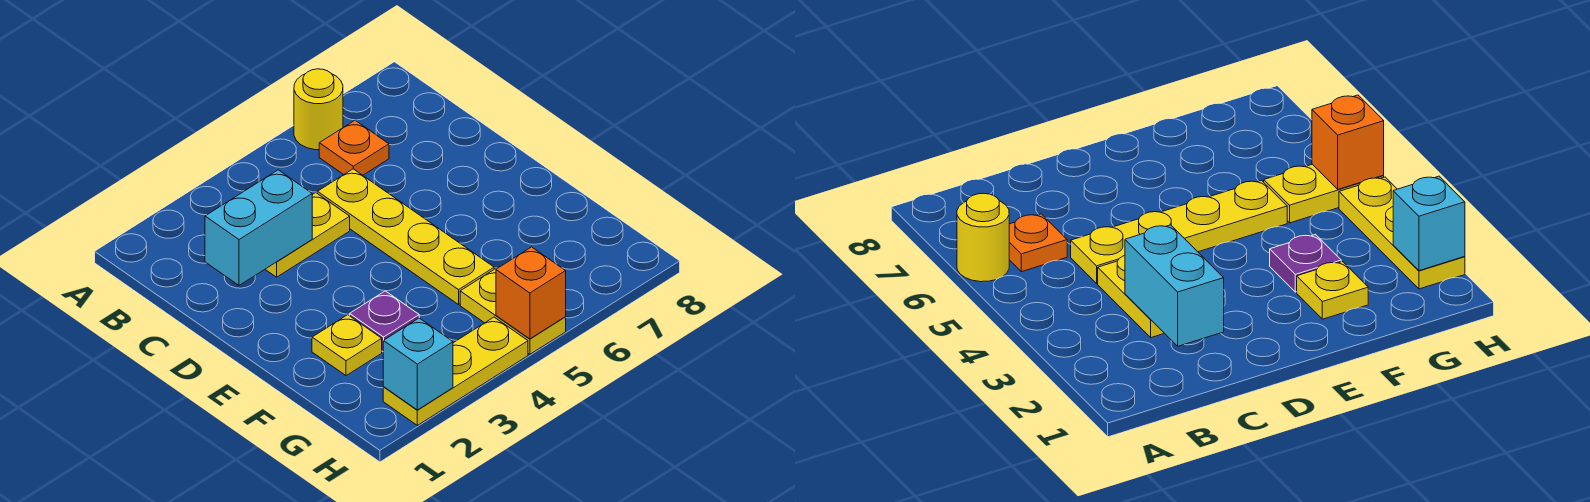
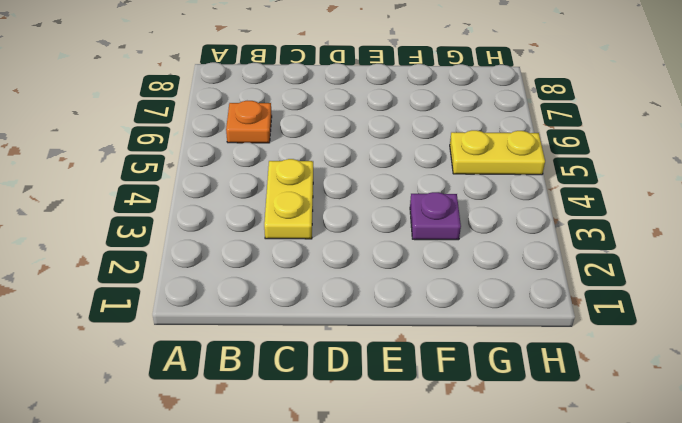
none -> yellow 1x1 round brick [294,69,343,150]
none -> yellow 1x4 plate [318,169,494,305]

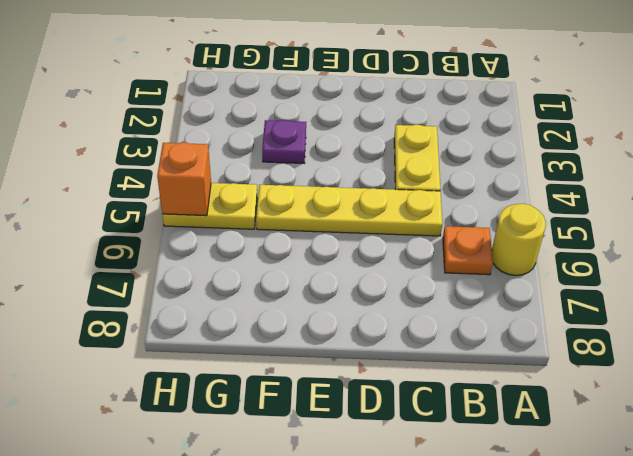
none -> yellow 1x1 plate [312,315,382,376]
none -> yellow 1x3 plate [383,317,528,425]

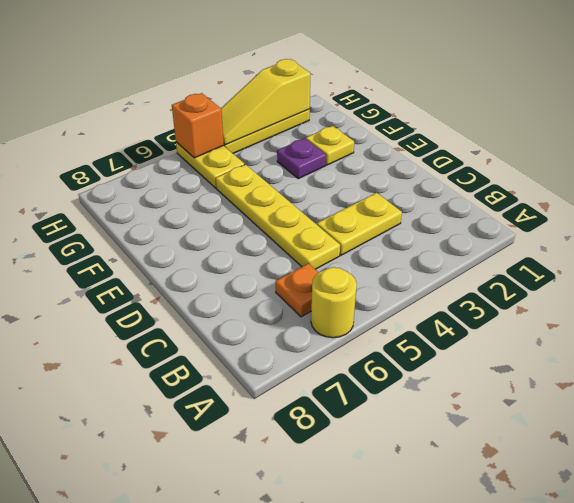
yellow 1x3 slope [221,59,310,145] -> cyan 1x1 brick [383,318,453,410]
none -> cyan 1x2 brick [205,170,312,285]

